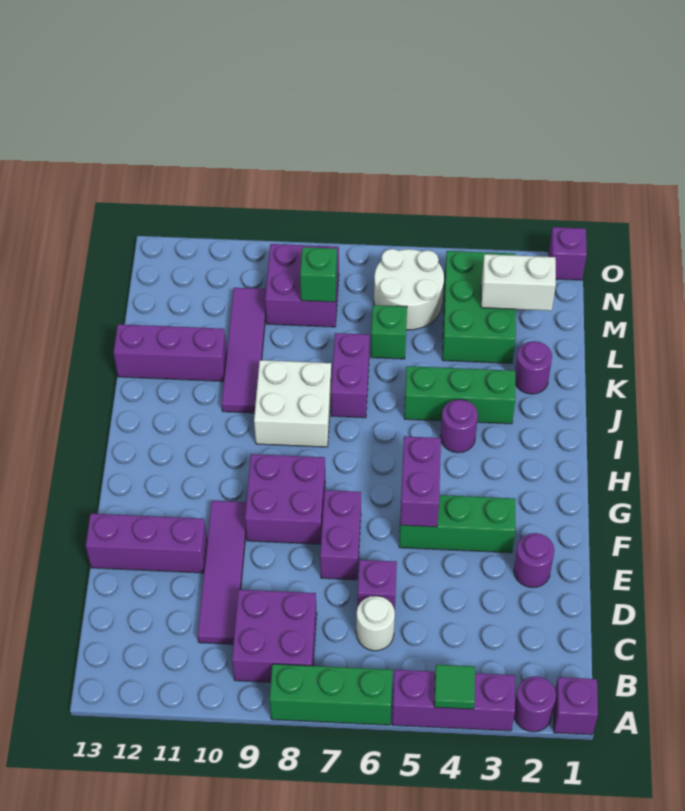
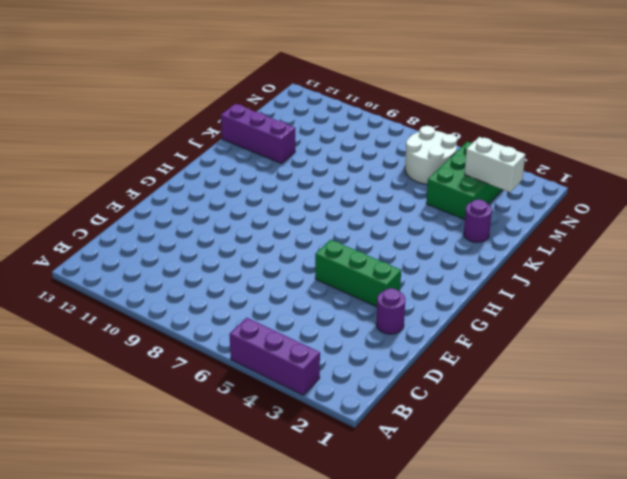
none -> purple 1x1 brick [554,677,598,735]
none -> purple 1x1 round brick [514,676,556,732]
none -> green 1x3 brick [270,664,392,725]

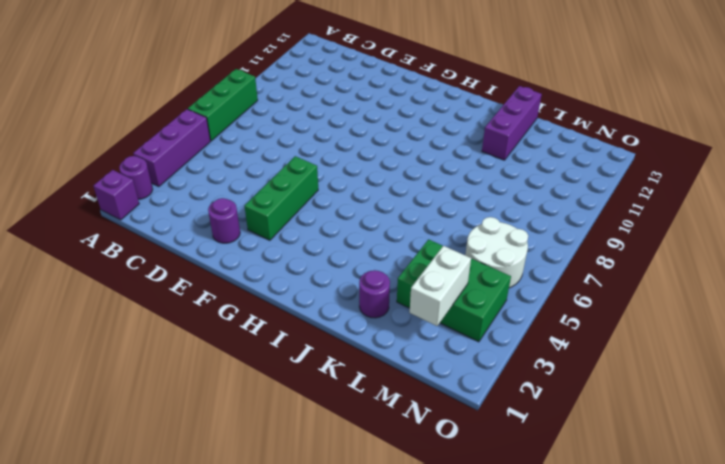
none -> purple 2x2 brick [232,590,317,682]
none -> white 1x1 round brick [356,596,395,651]
none -> purple 1x4 tile [198,501,246,644]

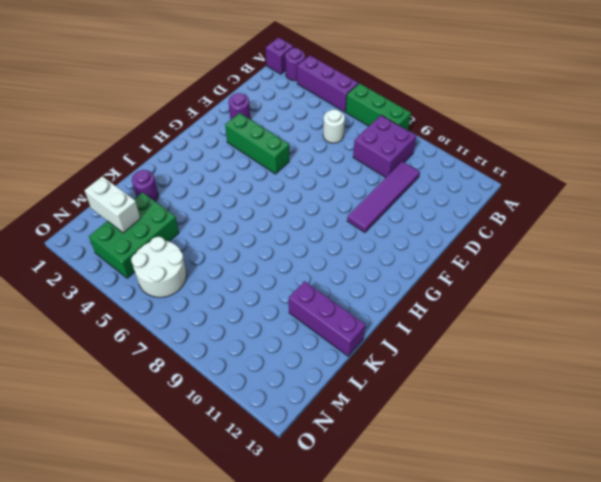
none -> purple 1x1 brick [358,560,397,611]
none -> purple 1x2 brick [320,490,361,580]
none -> purple 1x3 brick [86,514,207,573]

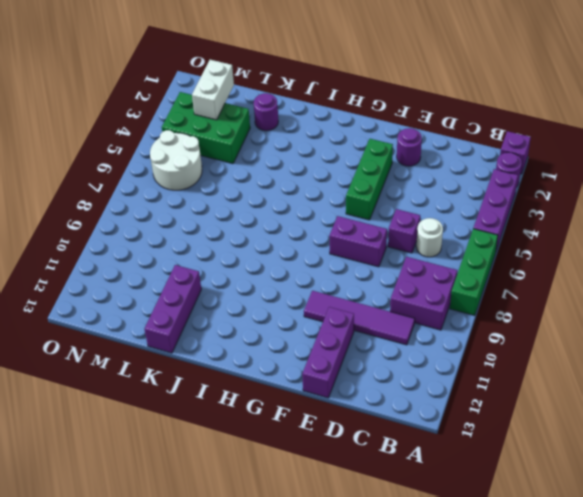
none -> purple 2x2 brick [245,454,325,544]
none -> purple 1x1 round brick [440,399,478,453]
none -> white 2x2 brick [254,360,332,447]

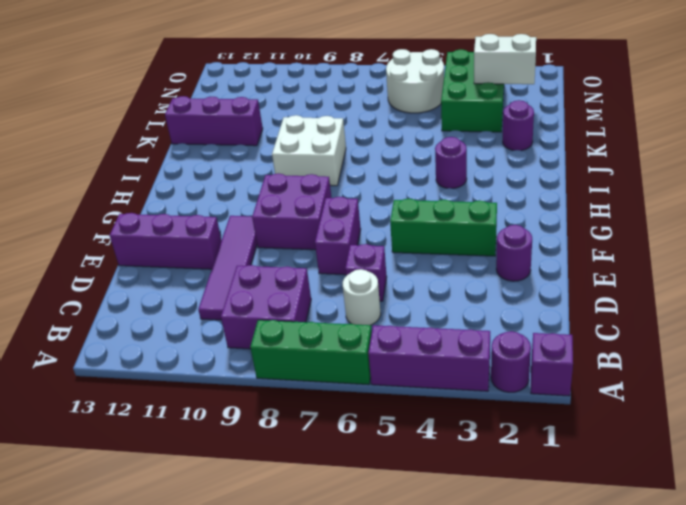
none -> green 1x3 brick [404,366,515,424]
none -> purple 1x2 brick [331,333,370,418]
none -> purple 1x4 tile [222,288,266,413]

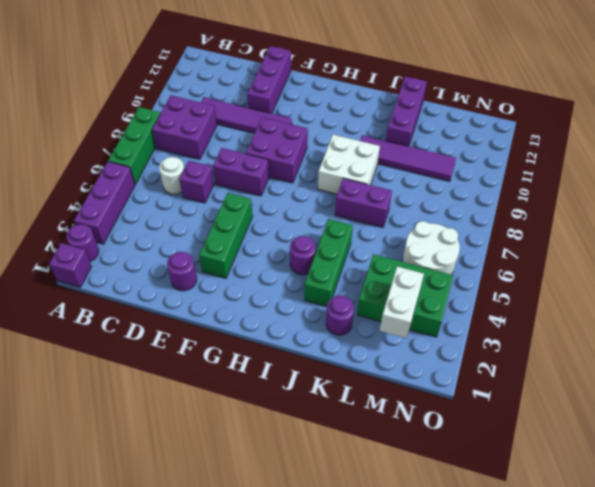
none -> green 1x1 brick [371,305,407,359]
none -> purple 2x2 brick [265,244,339,327]
none -> purple 1x1 brick [549,227,587,280]

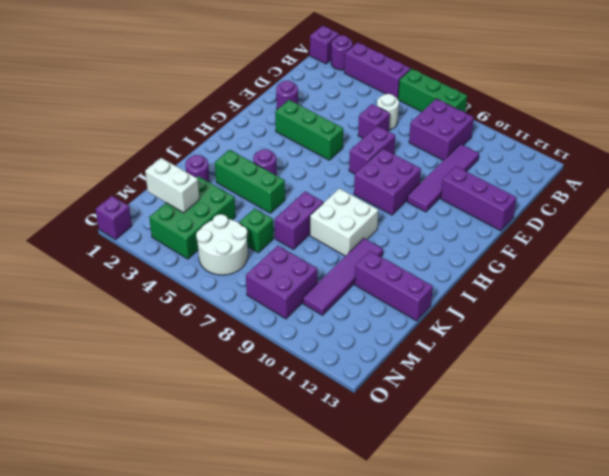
none -> green 1x1 tile [434,665,475,709]
none -> purple 1x2 brick [400,436,441,527]
none -> green 1x1 brick [300,247,337,302]

